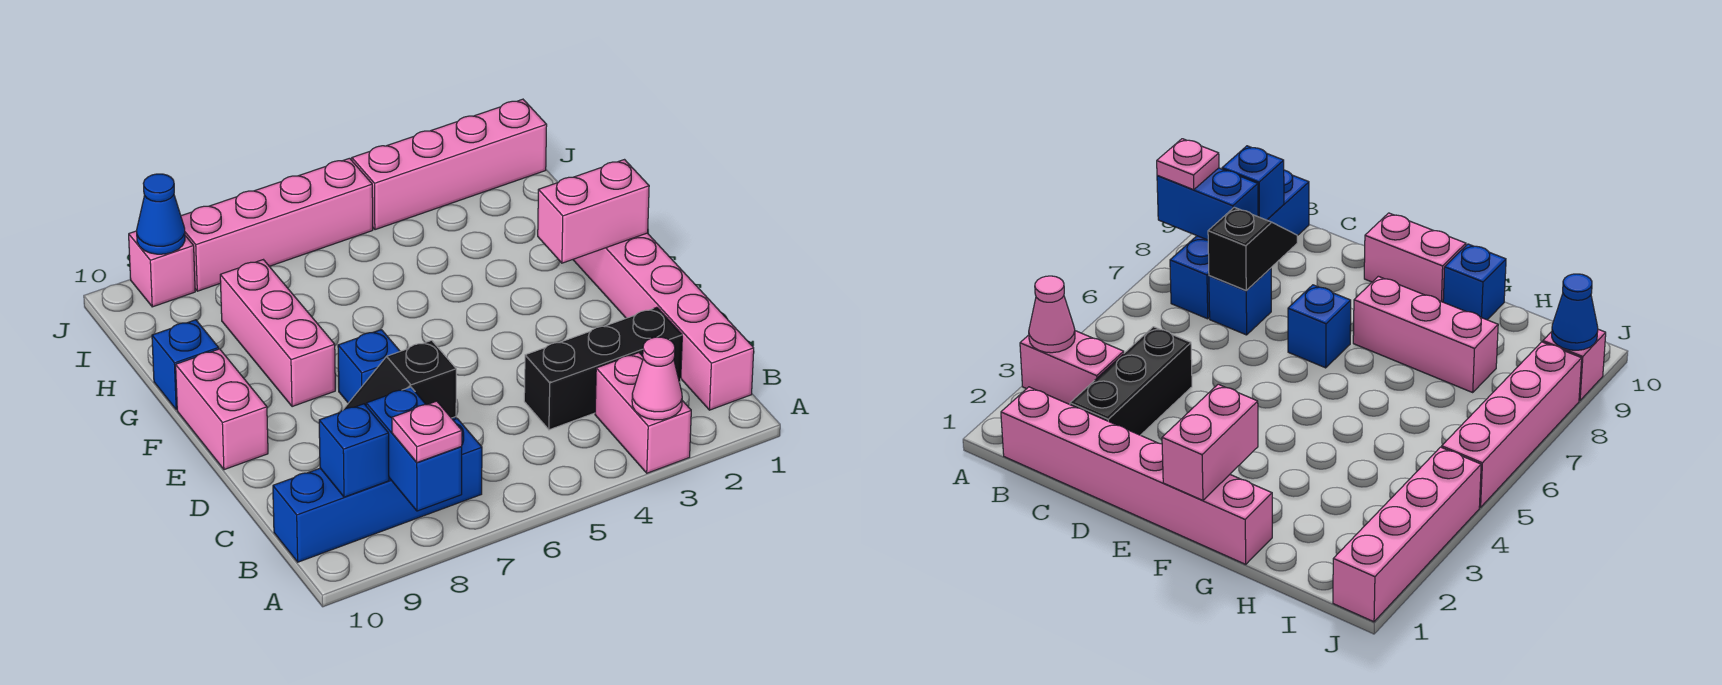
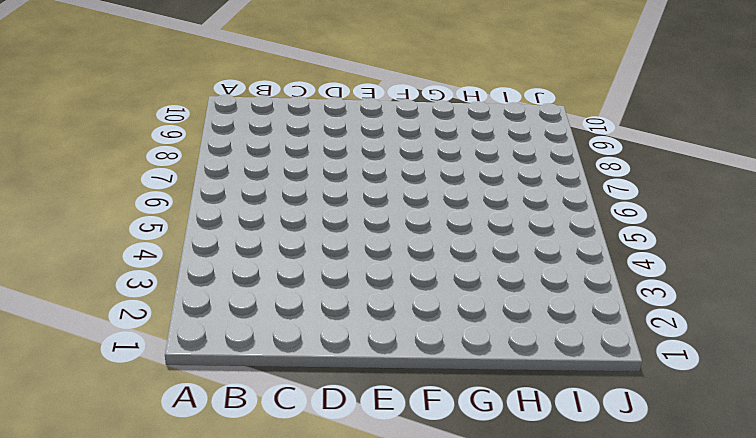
none -> pink 1x2 brick [595,353,691,473]
none -> pink 1x6 brick [573,233,754,410]
none -> blue 1x4 brick [273,419,482,562]

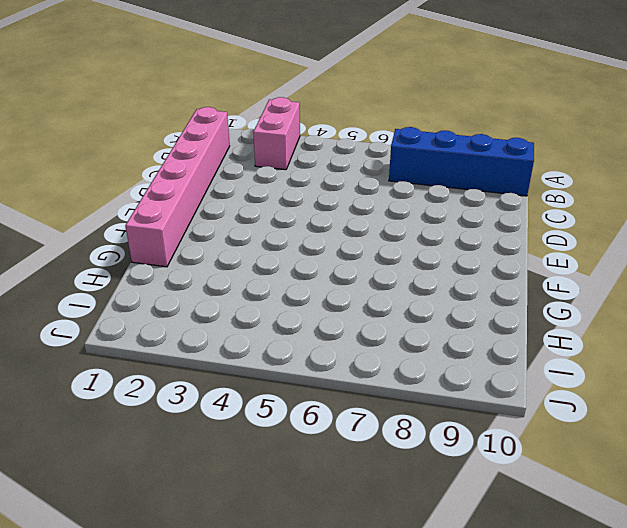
none -> black 1x3 brick [524,307,682,430]
none -> blue 1x1 brick [1209,268,1271,335]
none -> blue 1x1 brick [338,330,400,403]

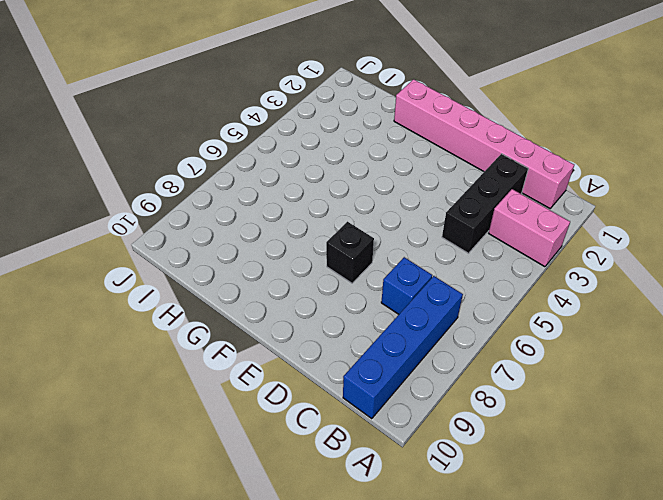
black 1x1 brick [326,222,374,283] -> blue 1x1 brick [338,330,400,403]
none -> pink 1x2 brick [176,349,268,470]
none -> pink 1x3 brick [220,260,335,407]
none -> blue 1x1 brick [152,320,219,410]

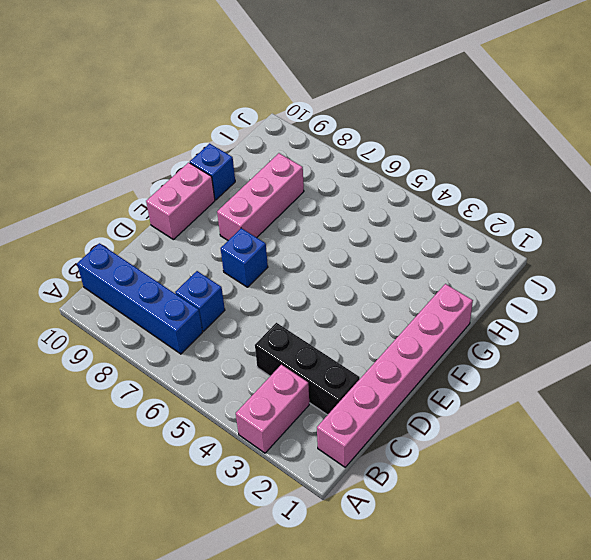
none -> pink 1x4 brick [352,99,547,230]
none -> pink 1x4 brick [181,158,373,291]
none -> pink 1x1 brick [129,231,195,307]

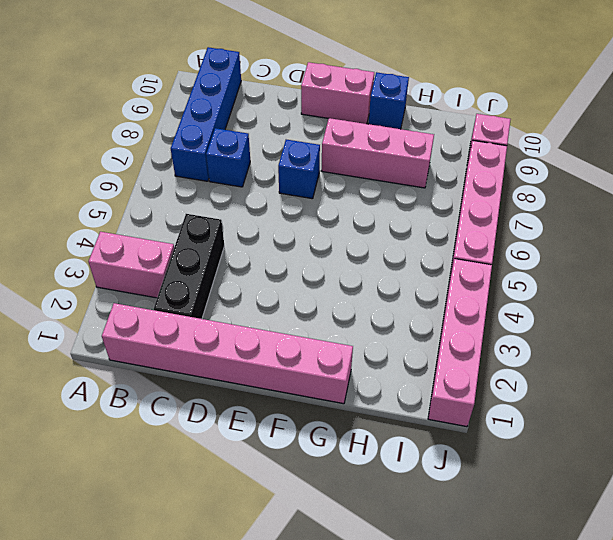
none -> pink 1x1 cone [632,337,682,420]
none -> blue 1x2 brick [366,387,462,511]
none -> blue 1x1 brick [319,404,389,497]

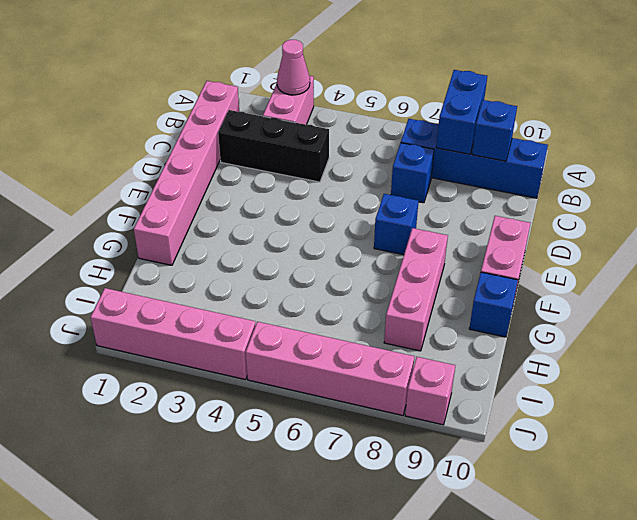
none -> black 1x2 slope [343,340,456,418]
none -> pink 1x2 brick [538,160,649,263]
none -> blue 1x1 cone [137,174,185,254]

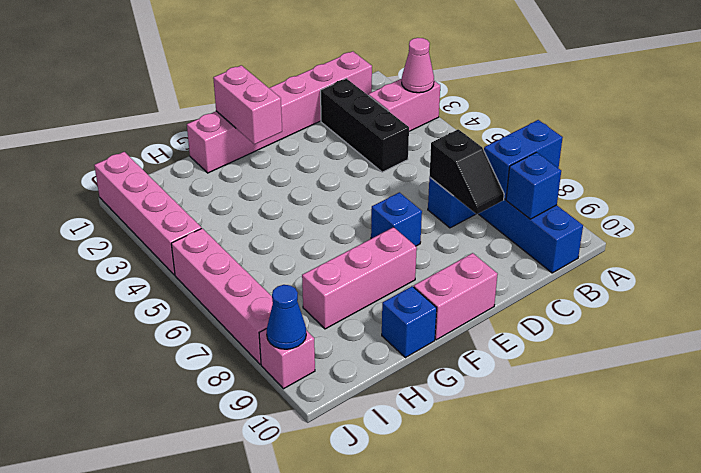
none -> pink 1x1 plate [392,401,462,462]

